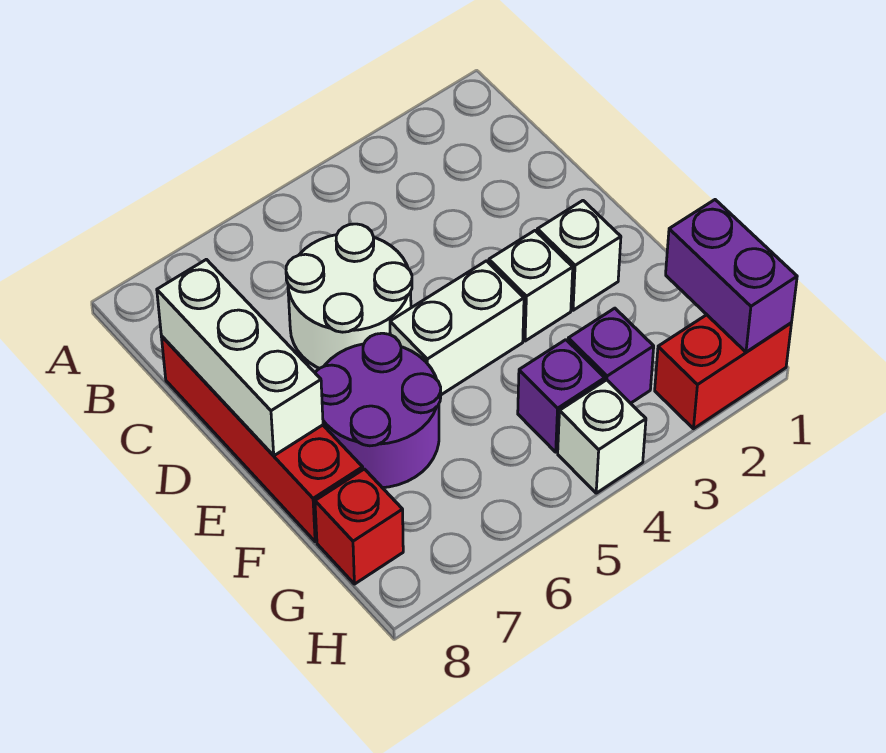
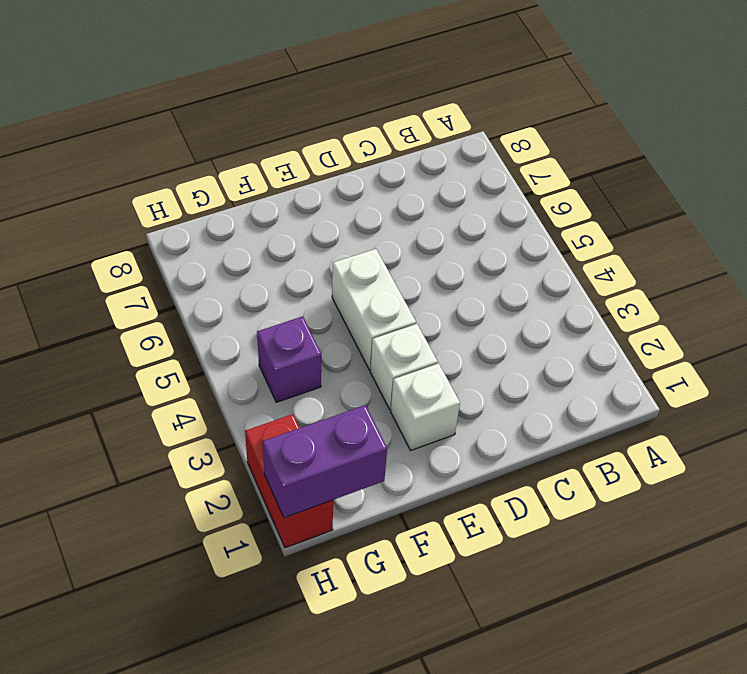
none -> white 2x2 round brick [286,224,412,368]
none -> red 1x4 brick [161,336,363,542]
none -> purple 2x2 round brick [315,333,441,488]

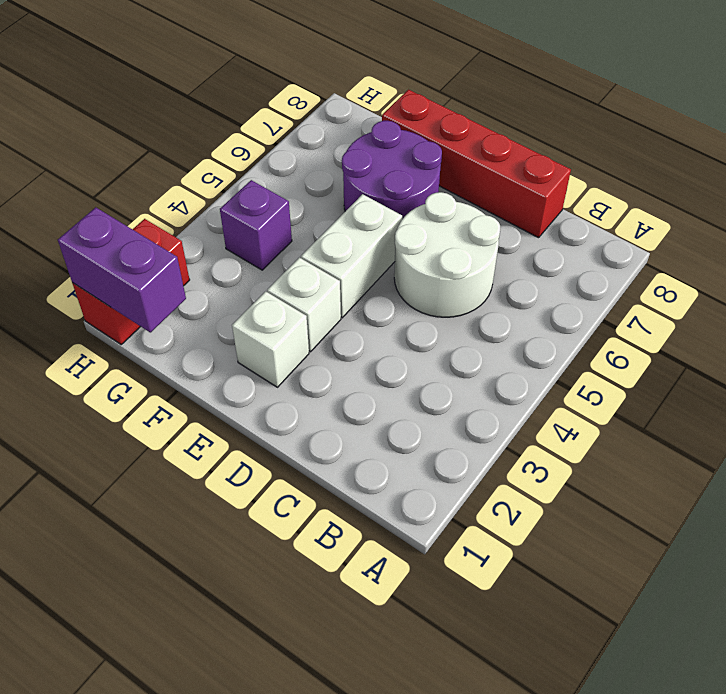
none -> purple 1x1 brick [568,308,654,403]
none -> red 1x1 brick [315,469,403,584]
none -> white 1x1 brick [558,380,646,493]

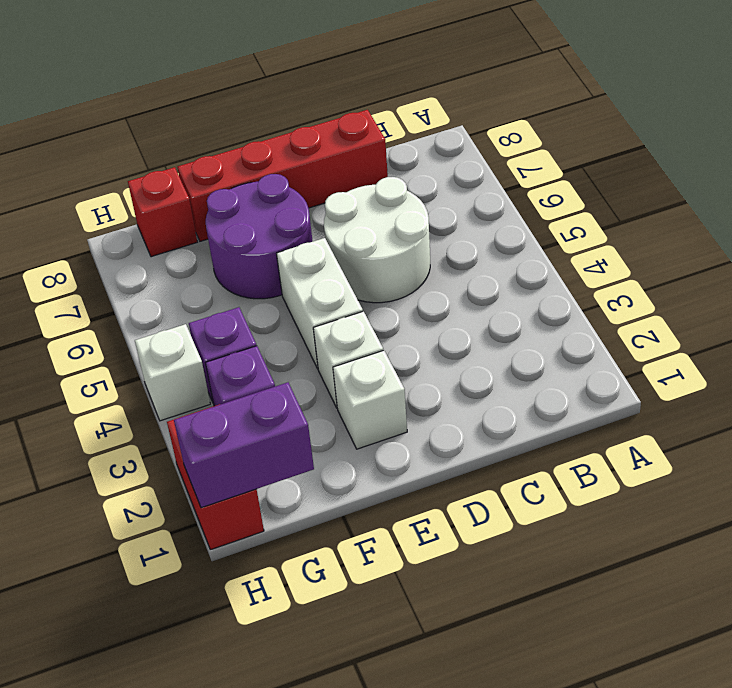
none -> white 1x3 brick [157,259,323,456]

